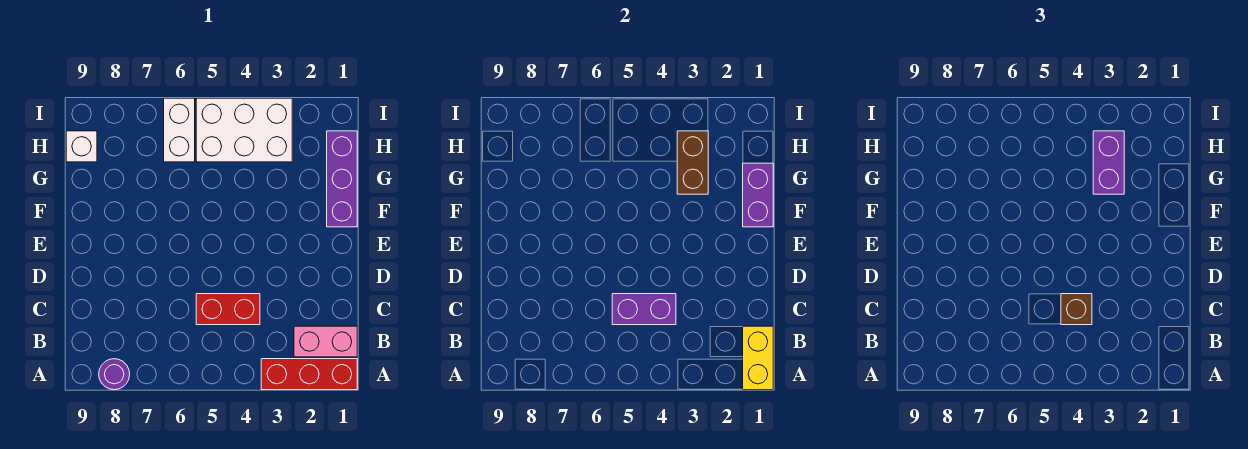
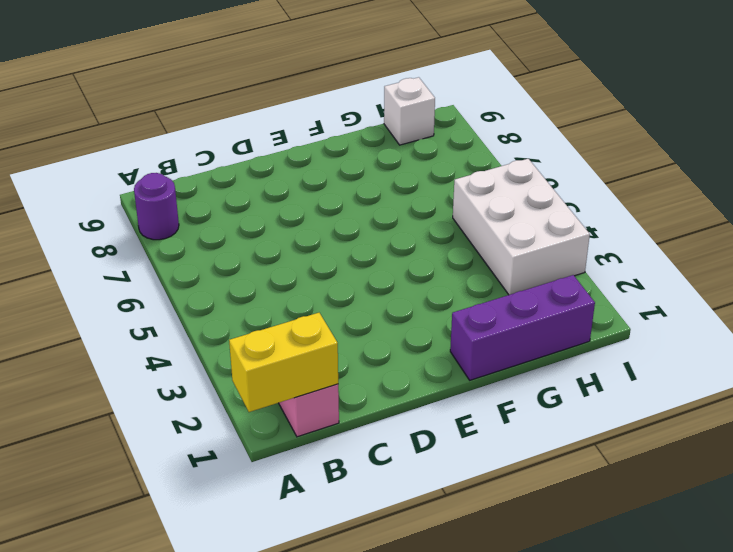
none -> red 1x3 brick [261,359,357,390]
none -> red 1x2 brick [196,294,260,325]
none -> white 1x2 brick [164,98,195,162]

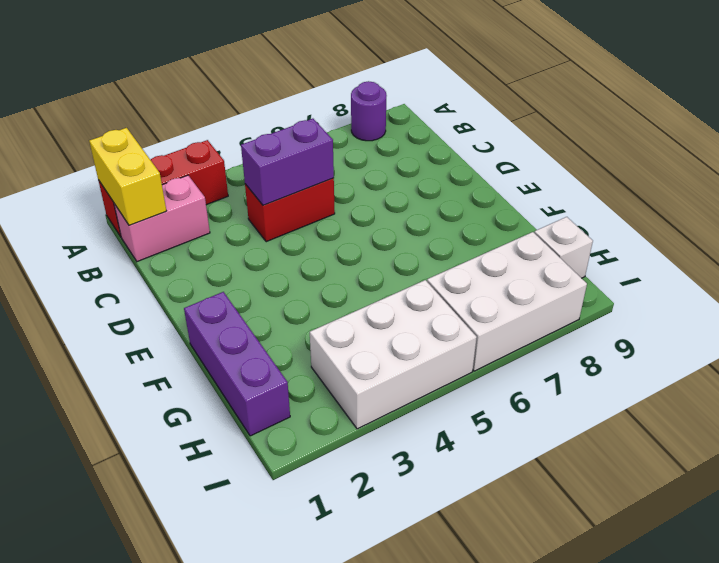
white 2x3 brick [427,232,587,371] -> white 1x2 brick [164,98,195,162]
none -> purple 1x2 brick [743,163,773,227]
none -> brown 1x2 brick [677,131,708,194]
none -> brown 1x1 brick [1061,294,1092,325]

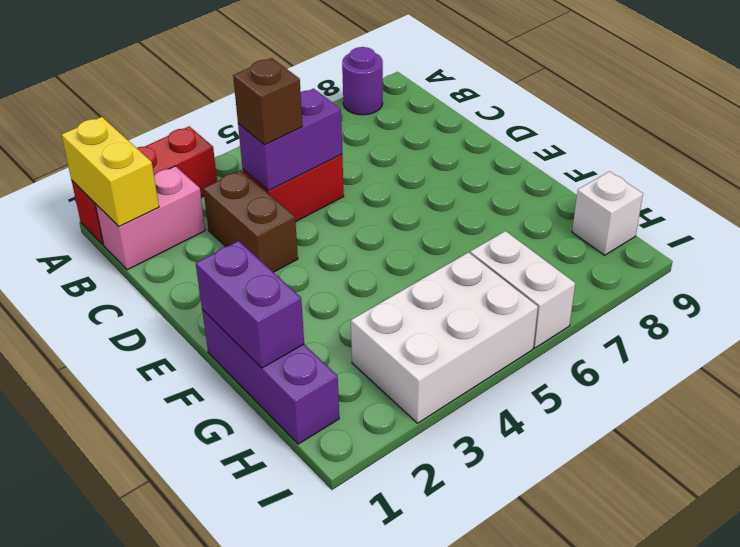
brown 1x2 brick [203,170,298,272] -> brown 1x2 brick moved to [677,131,708,194]
none -> purple 1x2 brick [1093,131,1124,194]

